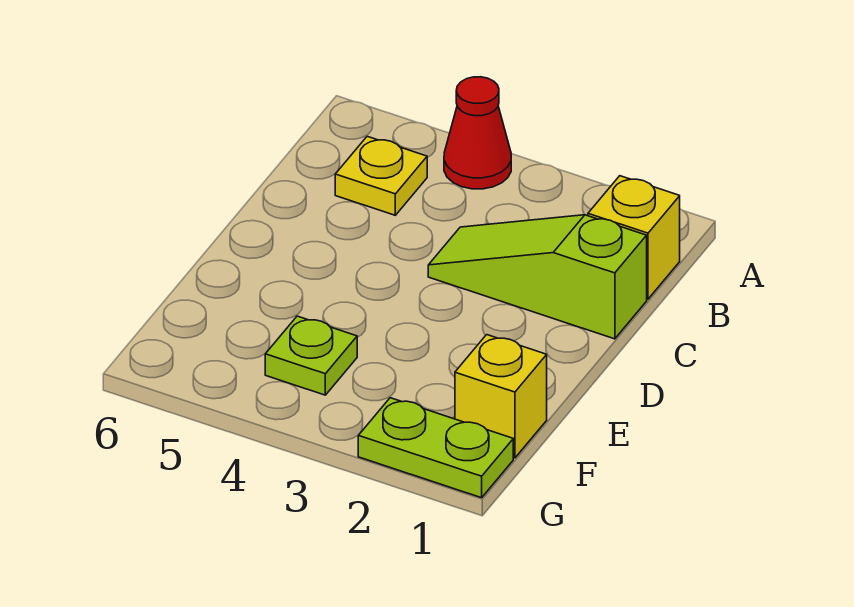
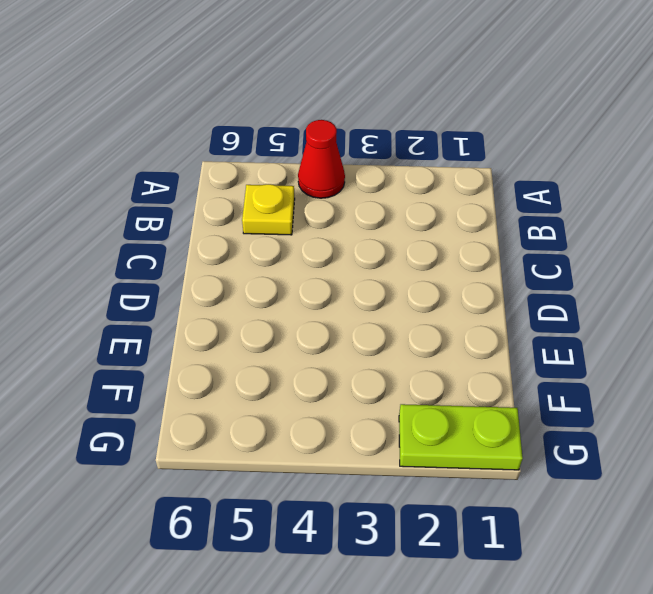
none -> yellow 1x1 brick [588,176,680,299]
none -> lime 1x3 slope [428,215,647,339]

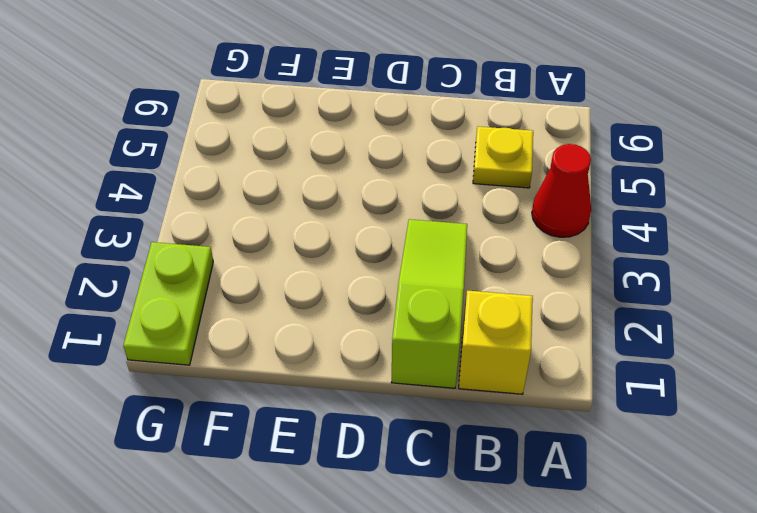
none -> yellow 1x1 brick [455,335,547,458]
none -> lime 1x1 plate [265,316,357,395]

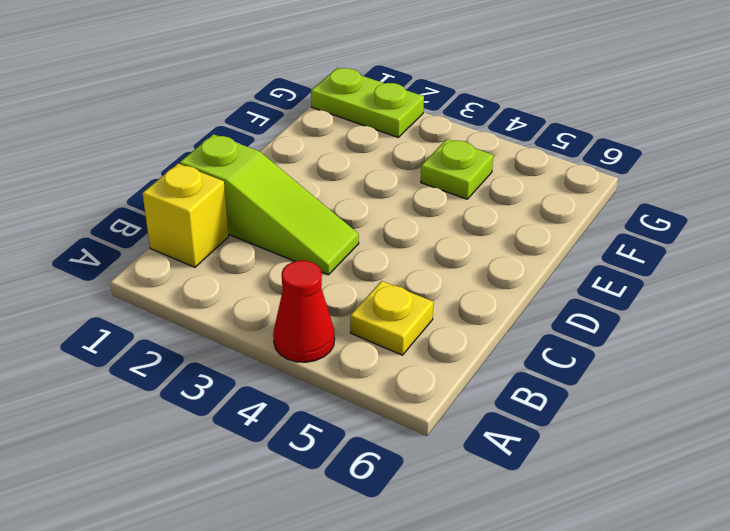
none -> yellow 1x1 brick [455,335,547,458]

